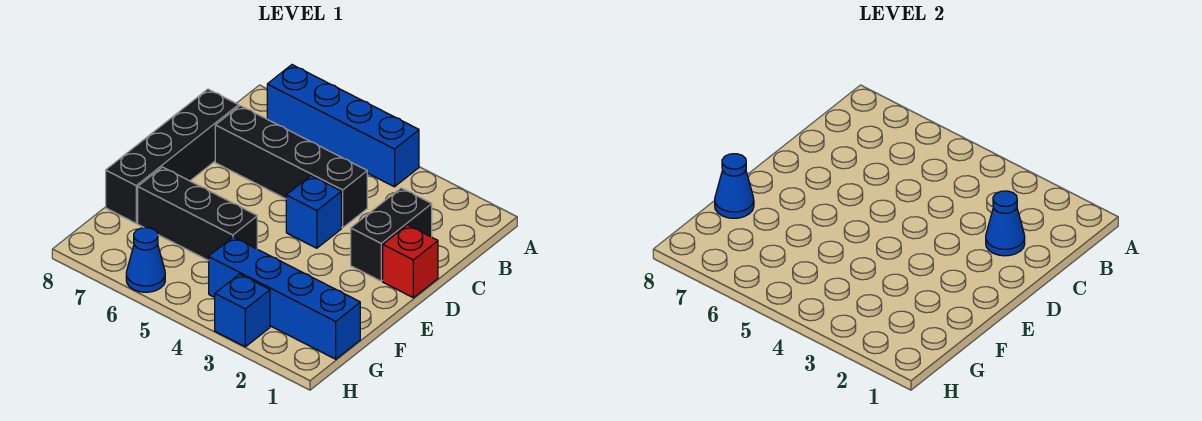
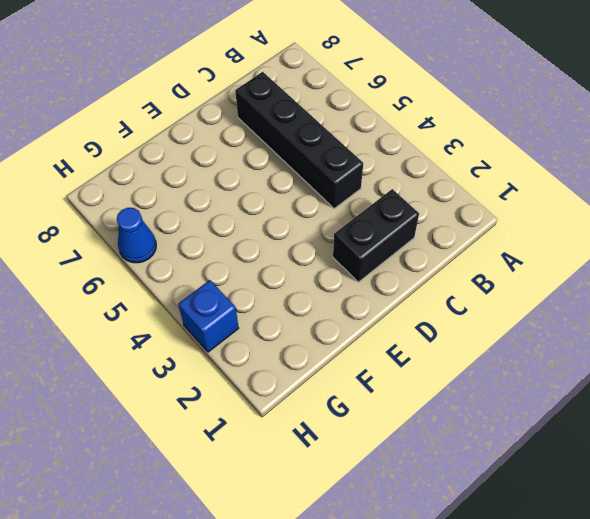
none -> blue 1x4 brick [267,65,419,187]
none -> black 1x4 brick [106,89,239,223]
none -> red 1x1 brick [383,225,438,298]

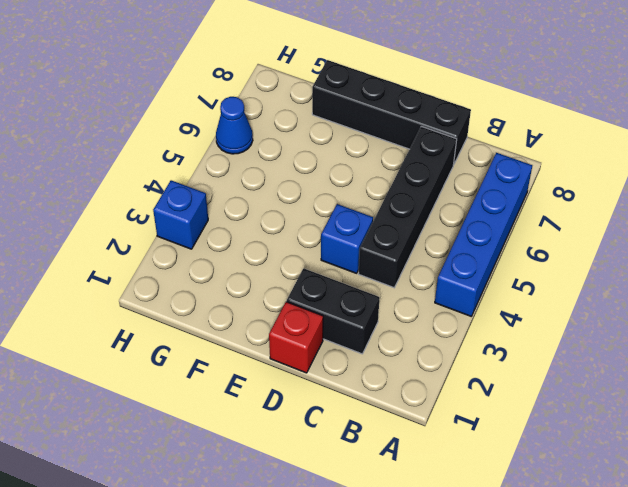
none -> black 1x3 brick [138,167,257,261]
none -> blue 1x4 brick [209,237,360,359]
none -> blue 1x1 cone [986,191,1025,256]

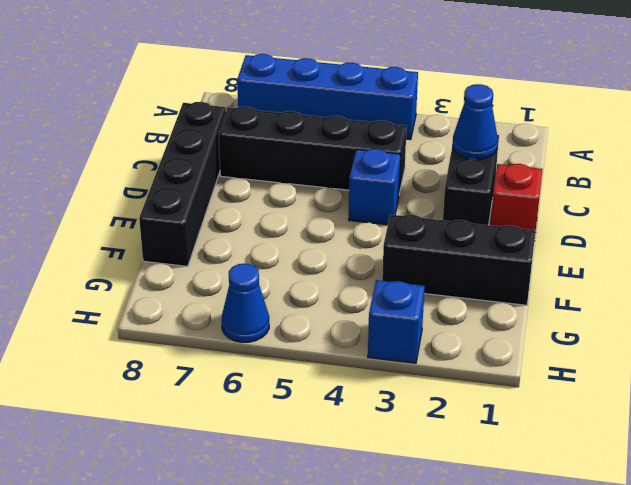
black 1x3 brick [382,215,536,305] -> black 1x3 brick moved to [138,167,257,261]
none -> blue 1x4 brick [209,237,360,359]
none -> blue 1x1 cone [715,154,754,218]

